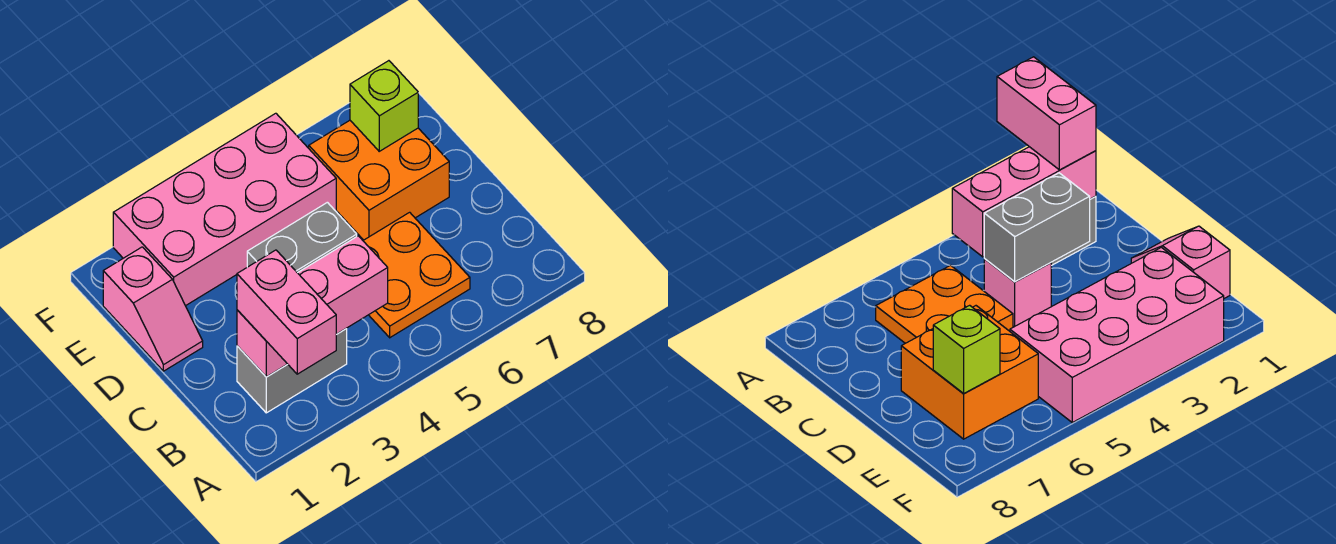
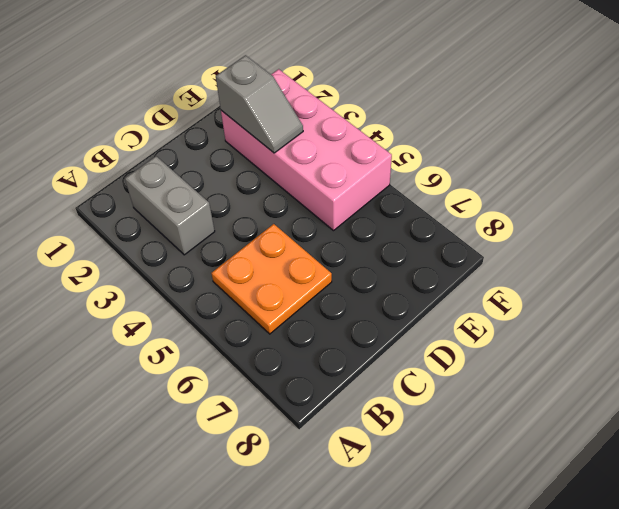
grey 1x2 slope [216,55,303,153] -> none
none -> pink 1x1 brick [984,259,1051,327]
none -> pink 1x2 slope [103,247,203,371]

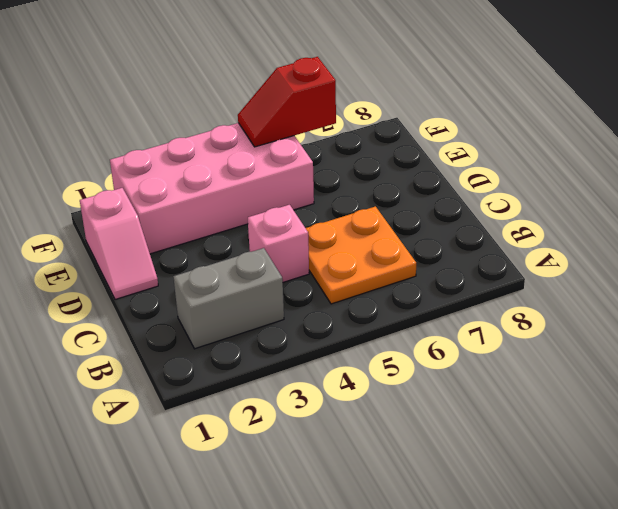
red 1x2 slope [238,57,336,147] -> none
none -> orange 2x2 brick [309,120,449,240]
none -> pink 1x3 brick [237,236,388,377]

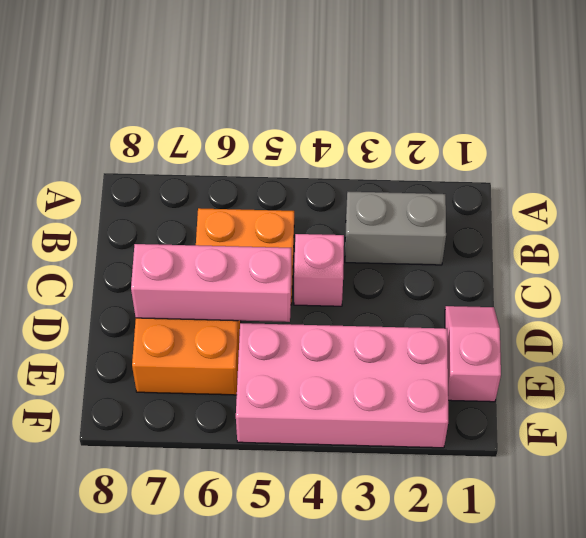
pink 1x3 brick [131,244,291,322] -> pink 1x3 brick moved to [237,236,388,377]
none -> grey 1x2 brick [247,202,357,273]
none -> lime 1x1 brick [350,61,418,151]

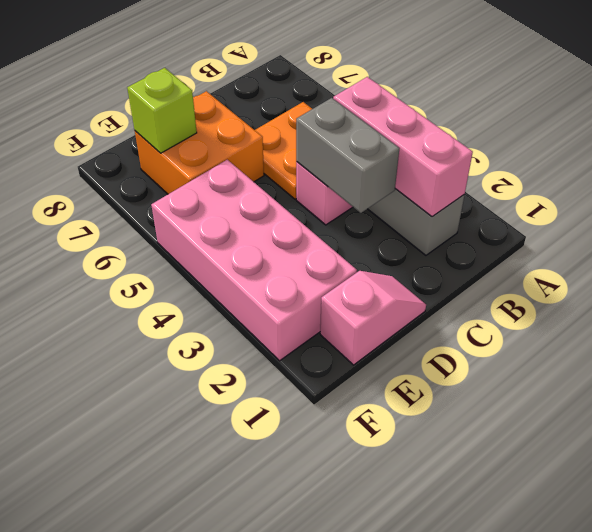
none -> pink 1x2 brick [237,250,336,374]

